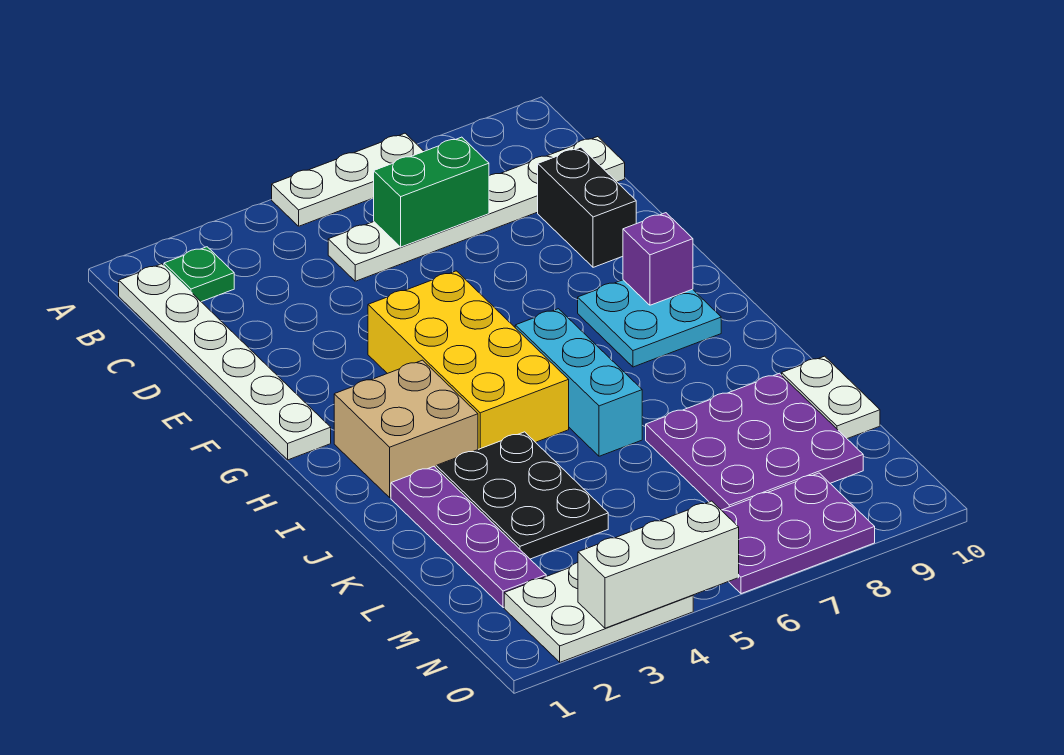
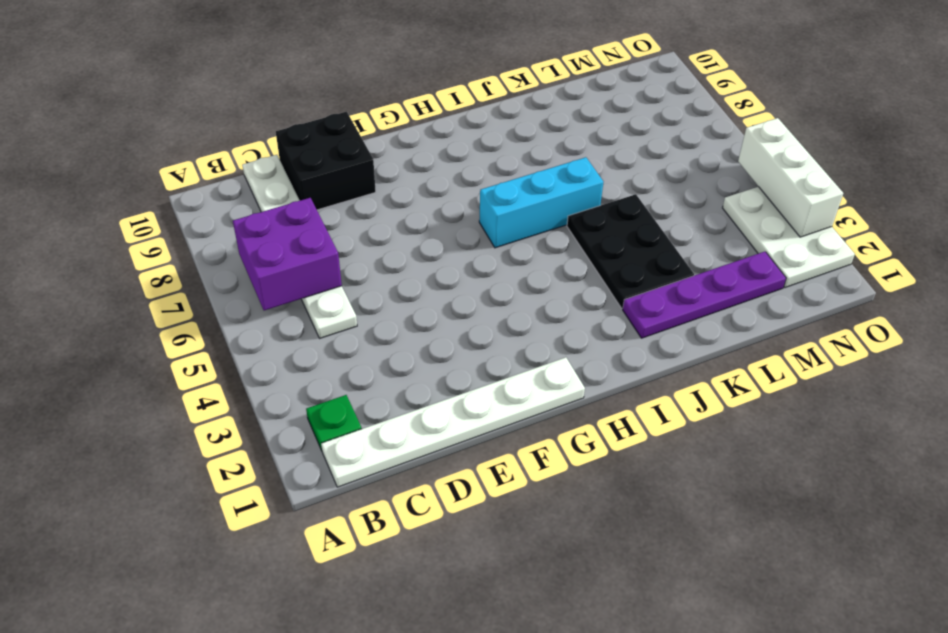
purple 2x2 brick [233,198,342,310] -> green 1x2 brick [374,137,489,247]
black 2x2 brick [276,112,376,210] -> black 1x2 brick [538,147,636,267]
black 2x3 plate [567,194,694,308] -> black 2x3 plate turned to [436,432,608,559]
none -> white 1x3 plate [272,133,424,226]
none -> yellow 2x4 brick [368,271,569,449]
none -> cyan 2x2 plate [578,280,721,367]

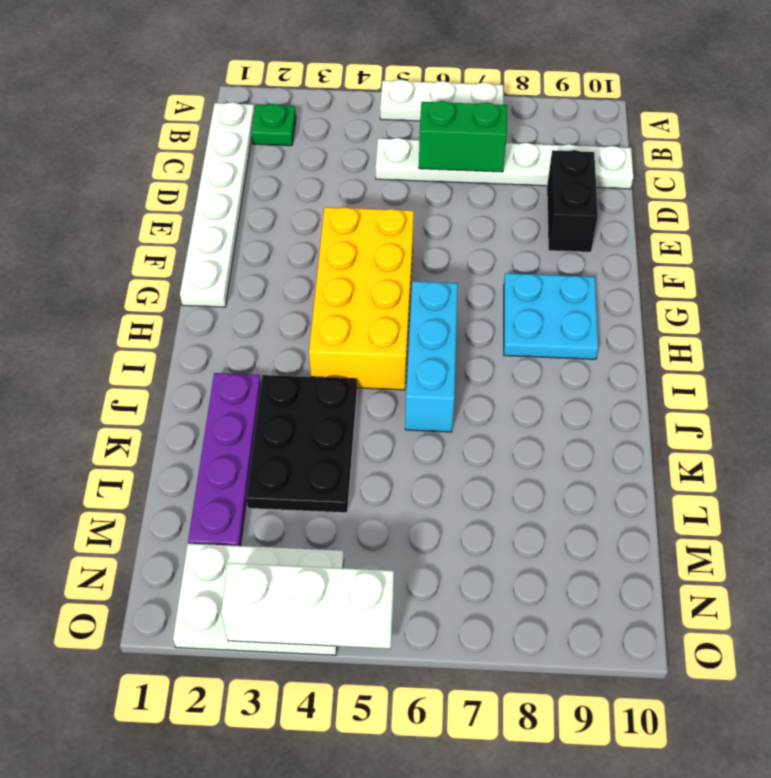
none -> tan 2x2 brick [334,360,478,497]
none -> purple 3x3 plate [646,373,863,510]
none -> white 1x2 plate [782,356,880,439]

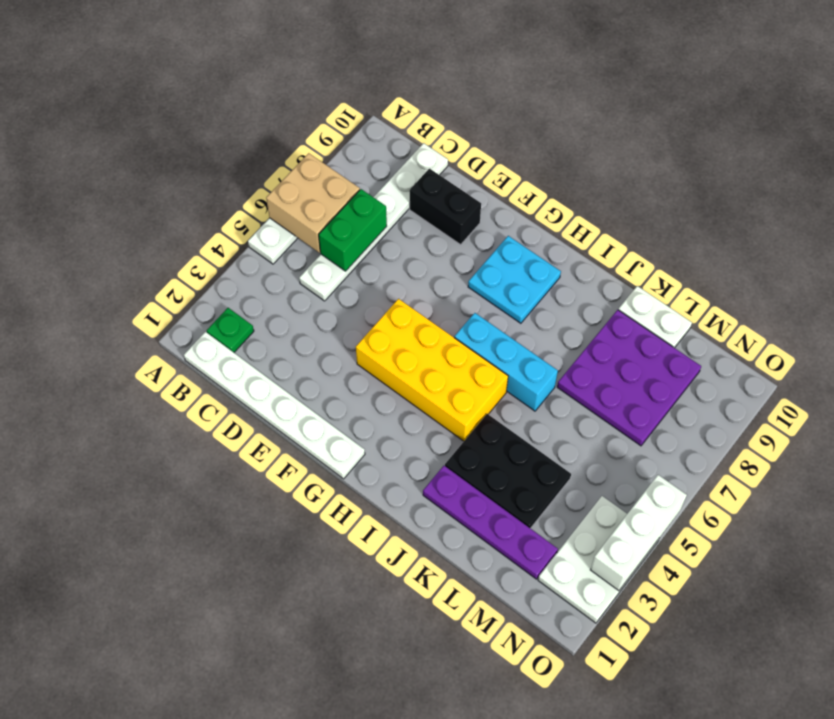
tan 2x2 brick [266,153,360,253] -> tan 2x2 brick moved to [334,360,478,497]
none -> purple 2x3 plate [722,473,875,594]
none -> purple 1x1 brick [623,213,693,305]

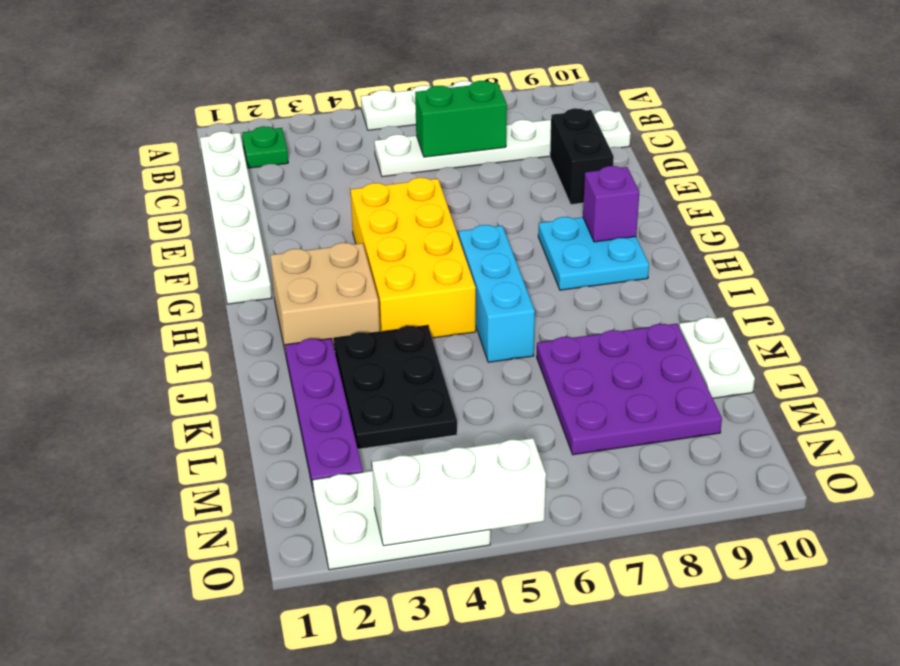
none -> purple 2x3 plate [722,473,875,594]

